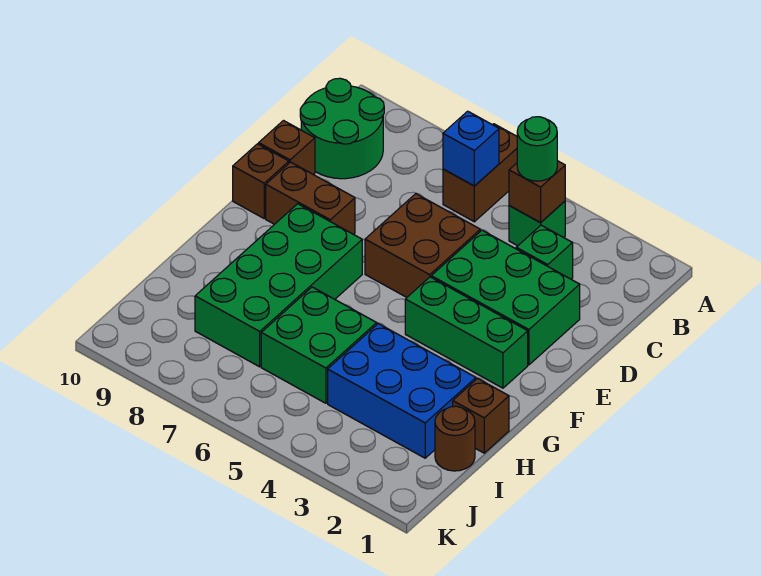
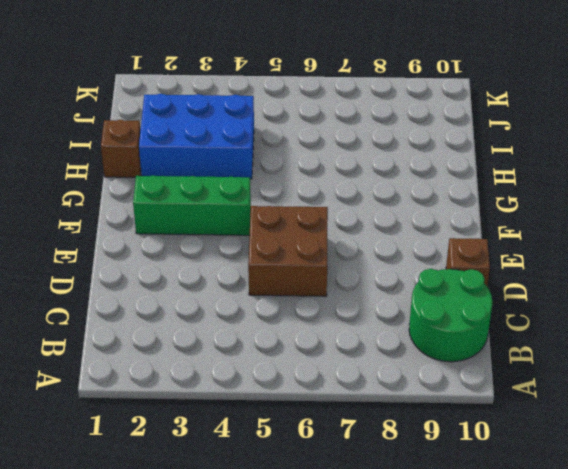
none -> brown 1x2 brick [443,124,517,222]
none -> green 1x1 brick [509,201,565,246]
none -> green 1x1 brick [516,225,573,279]

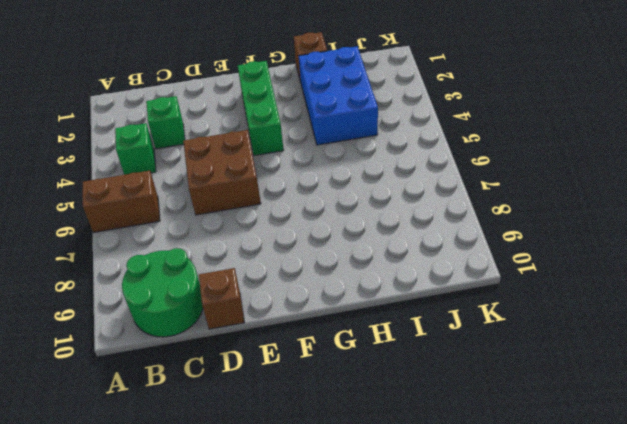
none -> green 2x3 brick [431,230,580,365]
none -> brown 1x2 brick [266,162,355,234]
none -> brown 1x1 brick [233,144,289,218]

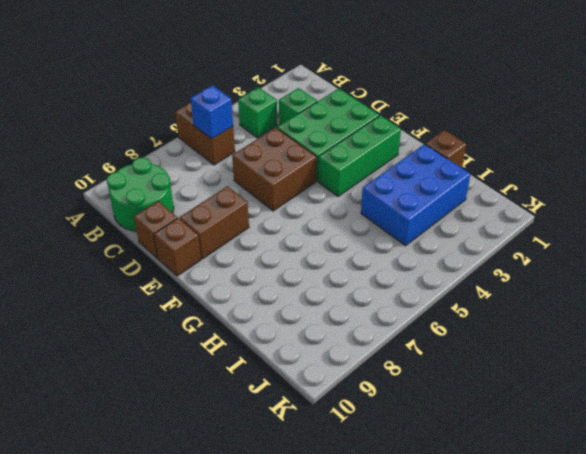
none -> green 2x4 brick [195,204,362,367]
none -> green 2x2 brick [261,287,377,403]
none -> brown 1x1 round brick [435,406,475,471]

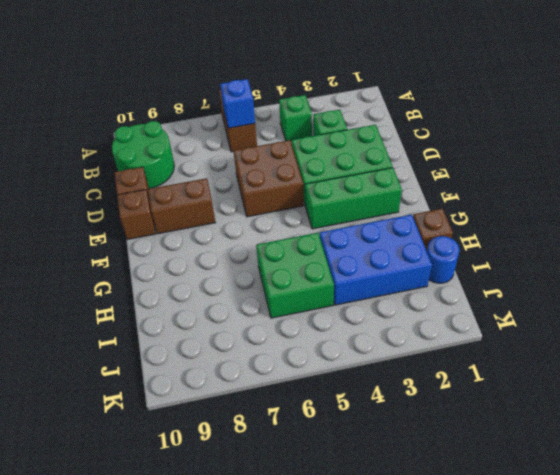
blue 1x1 round brick [427,236,460,283] -> brown 1x1 round brick [435,406,475,471]
none -> green 2x4 brick [195,204,362,367]
none -> brown 1x1 brick [509,161,565,223]
none -> green 1x1 round brick [517,117,557,181]

